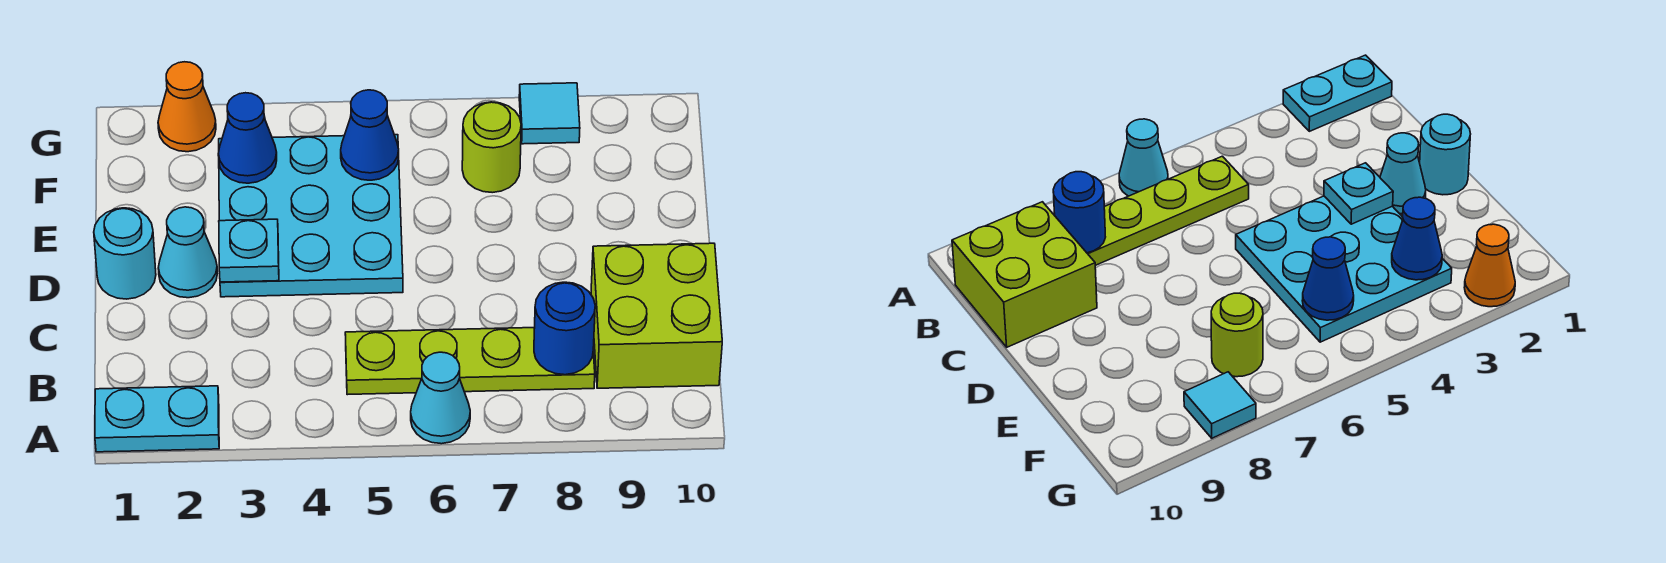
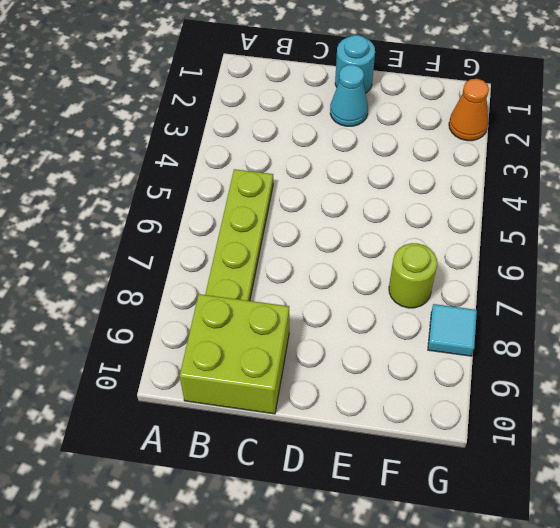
none -> cyan 1x2 plate [95,386,219,452]
none -> cyan 1x1 cone [411,352,470,444]
none -> cyan 3x3 plate [219,135,403,297]

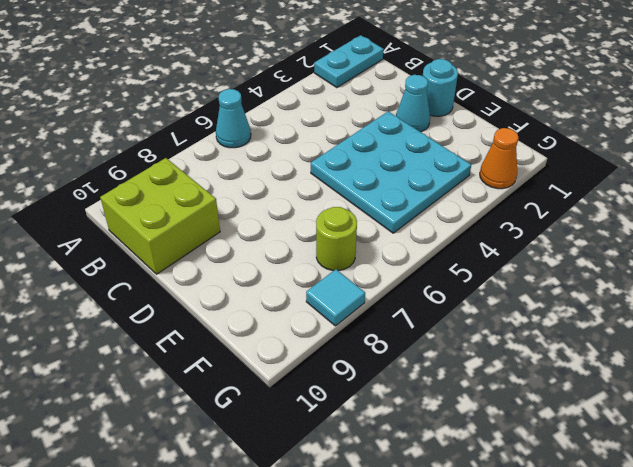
none -> lime 1x4 plate [345,328,595,395]
none -> blue 1x1 round brick [534,282,595,375]
none -> cyan 1x1 plate [219,219,279,282]

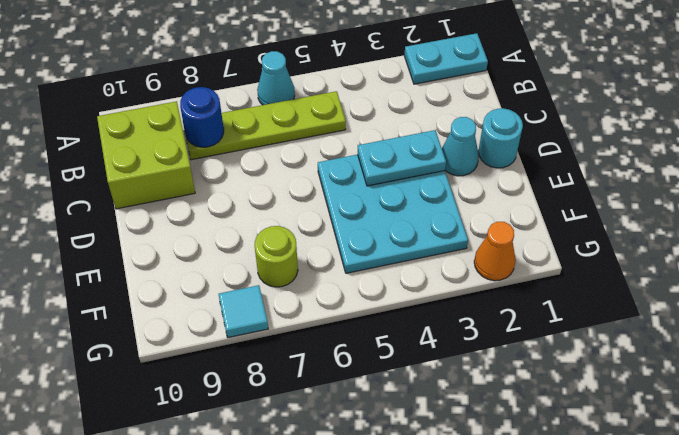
cyan 1x2 plate [358,130,446,186] -> cyan 1x1 plate [219,219,279,282]
none -> blue 1x1 cone [218,93,277,183]
none -> blue 1x1 cone [341,90,399,180]

